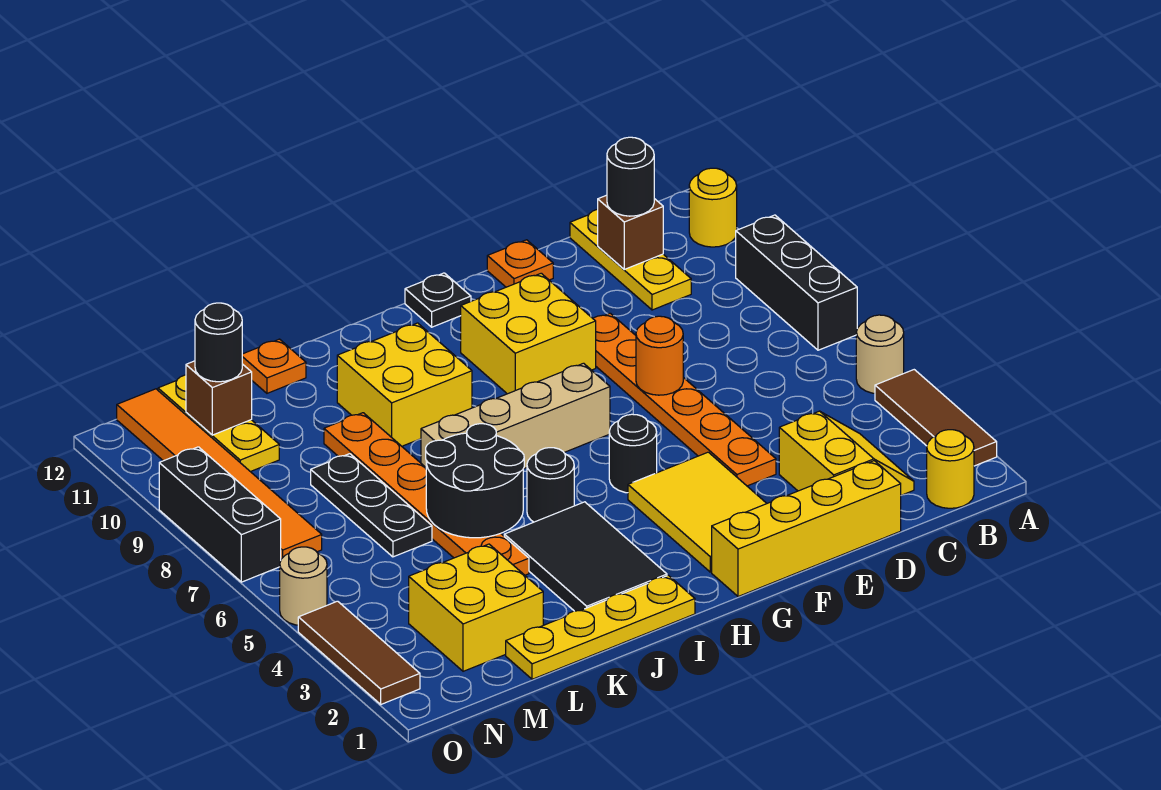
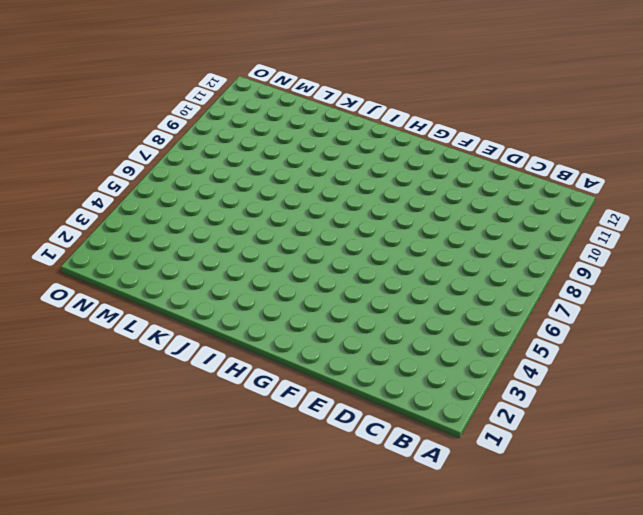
none -> brown 1x3 tile [875,370,997,466]
none -> tan 1x1 round brick [856,315,904,393]
none -> black 1x3 brick [736,215,857,350]
none -> yellow 1x1 round brick [689,168,737,247]

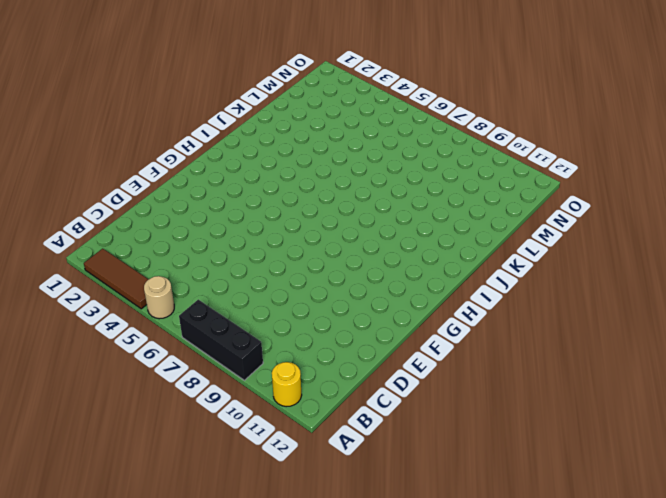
none -> yellow 1x1 round brick [927,430,974,508]
none -> yellow 2x2 slope [779,411,914,495]
none -> yellow 1x3 plate [570,209,691,310]
none -> yellow 1x4 brick [712,461,901,597]

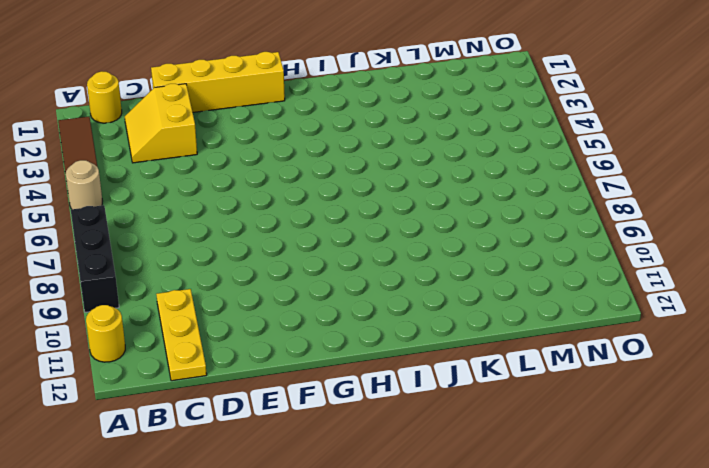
none -> orange 1x6 plate [593,313,776,486]
none -> orange 1x1 plate [487,240,553,287]
none -> yellow 2x3 tile [628,452,767,572]
none -> yellow 2x2 brick [461,273,596,394]

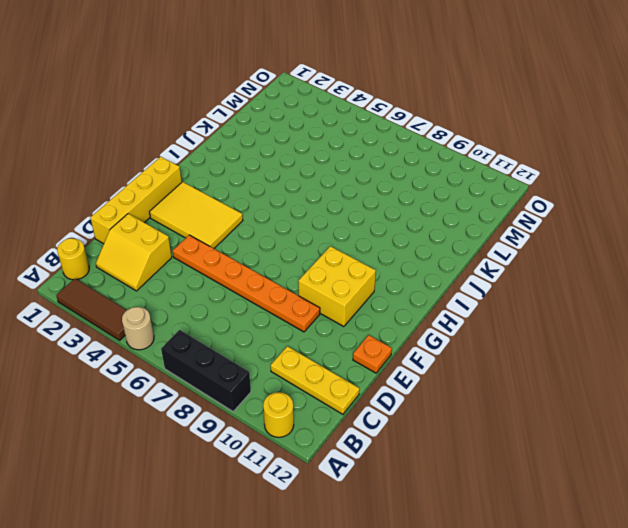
none -> black 1x1 round brick [609,414,657,493]
none -> tan 1x4 brick [421,363,610,469]
none -> black 1x1 plate [405,273,471,327]
none -> yellow 1x4 plate [506,575,695,679]

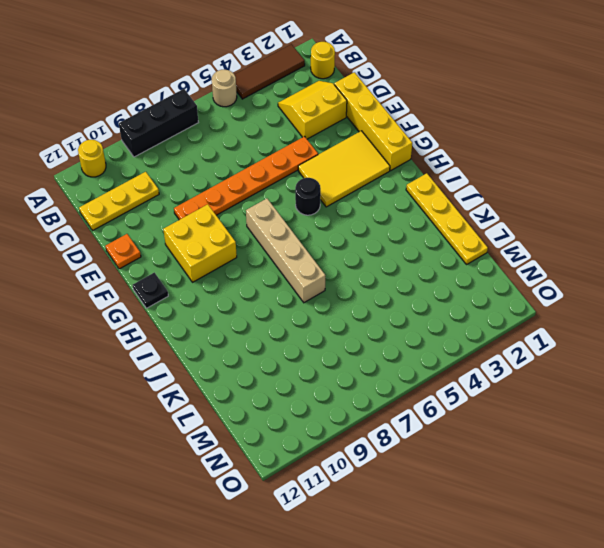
none -> black 2x3 tile [504,502,667,611]
none -> black 1x1 round brick [527,448,574,522]
none -> yellow 2x2 brick [337,323,472,446]
none -> orange 1x6 plate [324,413,529,575]

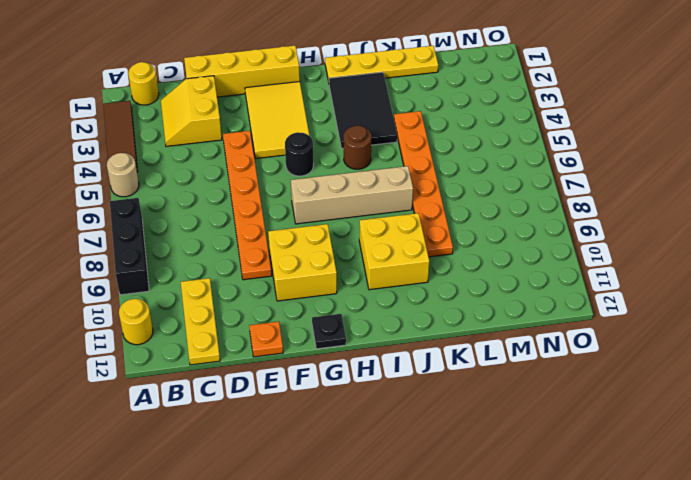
brown 1x1 round brick [344,126,371,169] -> black 1x1 round brick [527,448,574,522]
none -> orange 1x1 plate [242,339,306,393]
none -> yellow 2x2 brick [409,544,543,671]
none -> black 1x3 plate [311,454,432,557]
none -> yellow 1x3 plate [158,375,279,472]

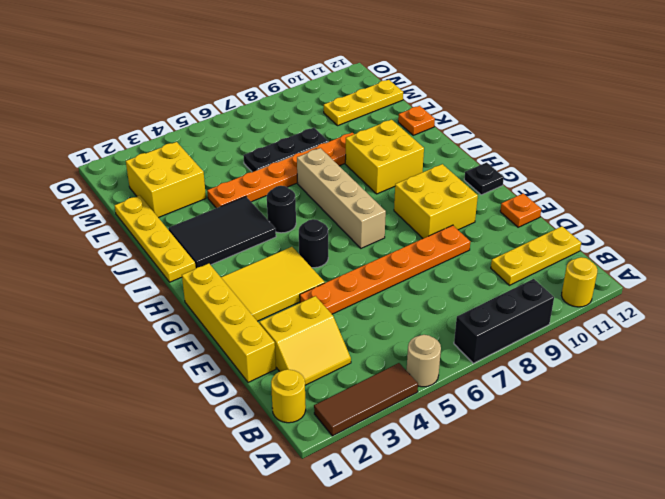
none -> orange 1x6 tile [117,389,322,559]
none -> brown 1x3 tile [298,601,420,704]
none -> tan 1x1 round brick [280,547,327,625]
none -> black 1x3 brick [159,447,281,582]

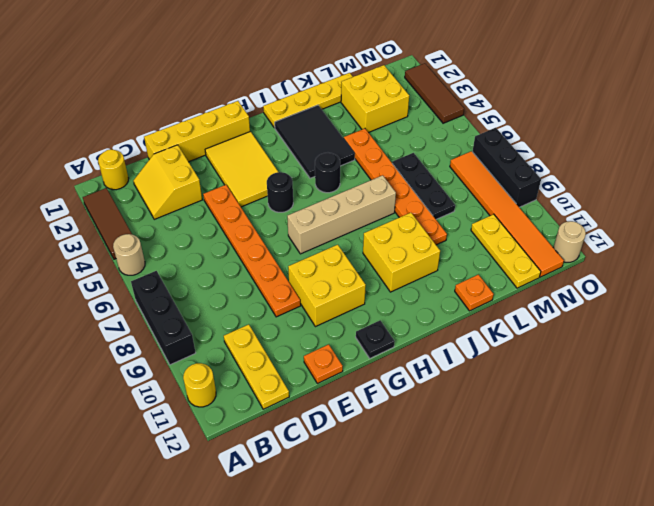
tan 1x1 round brick [553,221,586,262] -> tan 1x1 round brick moved to [280,547,327,625]
none -> brown 1x1 brick [598,195,663,269]
none -> orange 1x1 round brick [636,316,683,395]
none -> black 2x2 round brick [426,424,524,538]
none -> brown 1x1 brick [186,361,252,435]

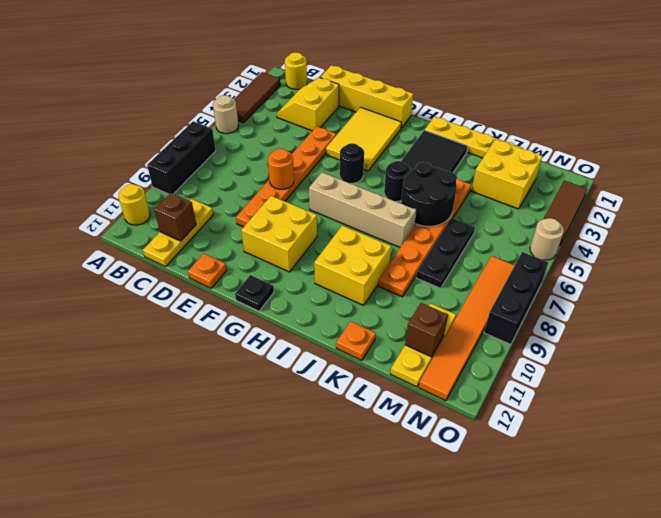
none -> black 1x1 round brick [607,137,654,216]
none -> black 1x1 round brick [195,303,242,382]

